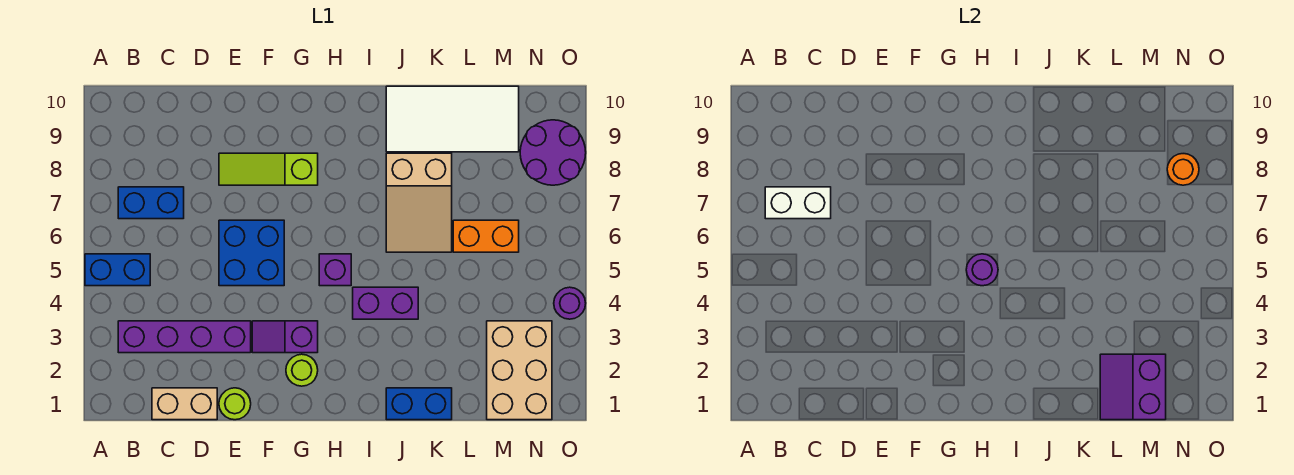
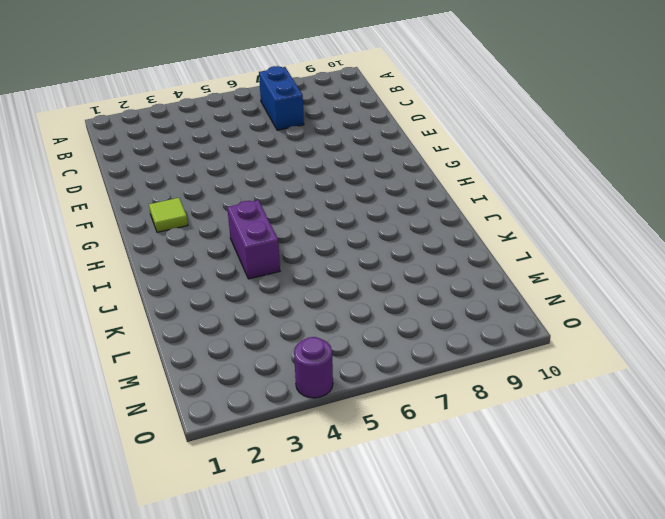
lime 1x1 tile [149,198,188,232] -> lime 1x1 round brick [286,354,318,386]
none -> blue 1x2 brick [85,254,150,286]
none -> purple 1x4 brick [118,321,251,353]
none -> tan 1x2 brick [152,388,217,420]

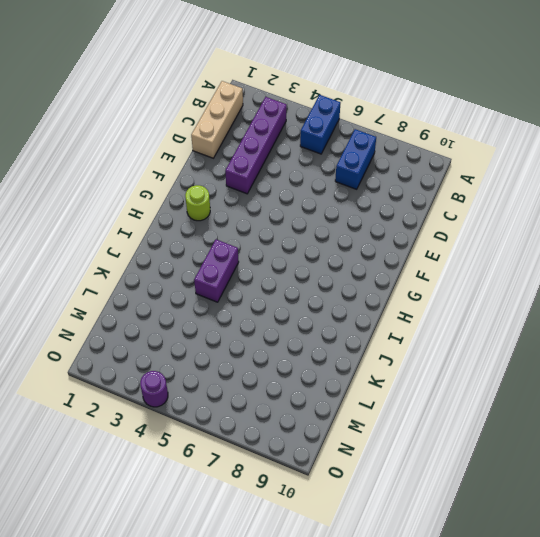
tan 1x3 brick [191,81,243,158] -> tan 1x2 brick [152,388,217,420]
none -> lime 1x1 round brick [219,388,251,420]
none -> blue 2x2 brick [219,220,284,286]
none -> lime 1x3 slope [219,153,318,185]

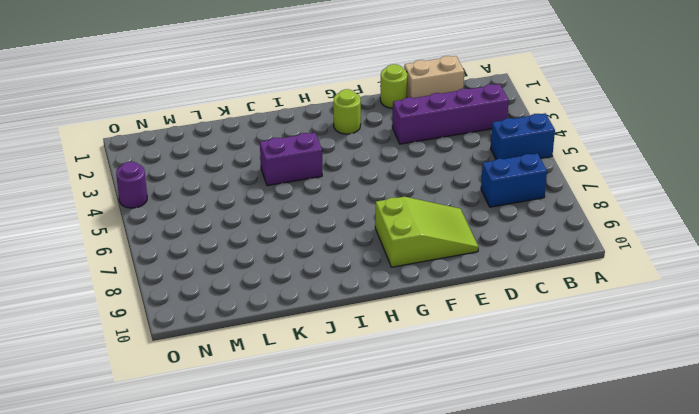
lime 2x3 slope [375,197,479,267] -> lime 1x3 slope [219,153,318,185]
none -> blue 2x2 brick [219,220,284,286]
none -> purple 1x2 slope [252,321,318,353]
none -> purple 1x1 brick [319,254,351,286]

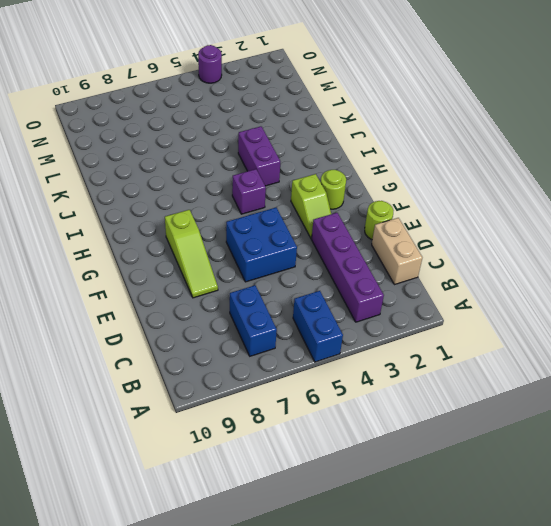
lime 1x2 slope [291,174,331,239] -> purple 1x2 slope [252,321,318,353]
none -> blue 1x2 brick [386,388,452,420]
none -> tan 2x3 slope [386,153,452,252]
none -> white 2x4 tile [386,86,519,152]

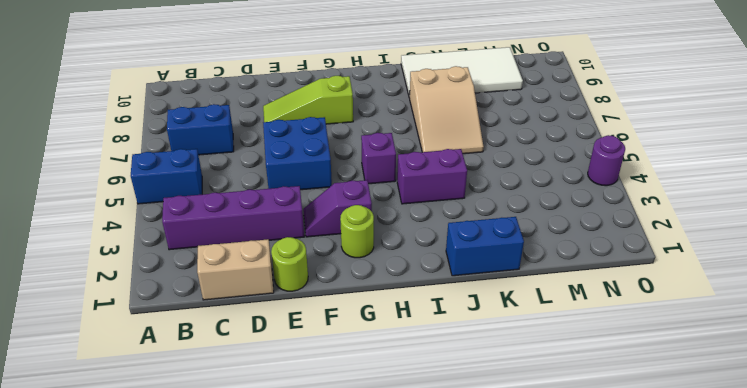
none -> orange 1x2 brick [453,220,519,252]
none -> tan 2x3 brick [487,321,552,420]
none -> purple 2x2 round brick [520,120,586,185]

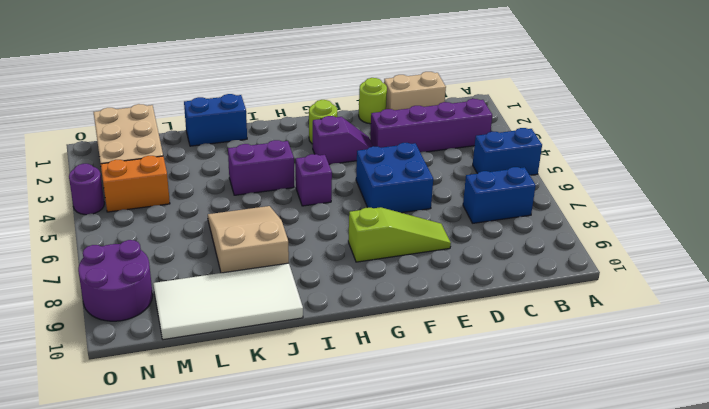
orange 1x2 brick [101,156,170,212] -> orange 1x2 brick moved to [453,220,519,252]
none -> white 1x2 brick [765,187,831,219]
none -> purple 1x1 round brick [966,254,998,286]
none -> purple 2x2 slope [1100,354,1166,420]

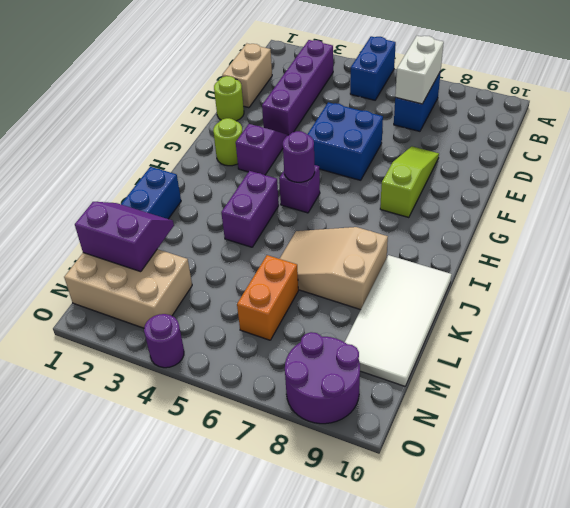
none -> orange 1x1 round brick [1167,154,1199,185]

